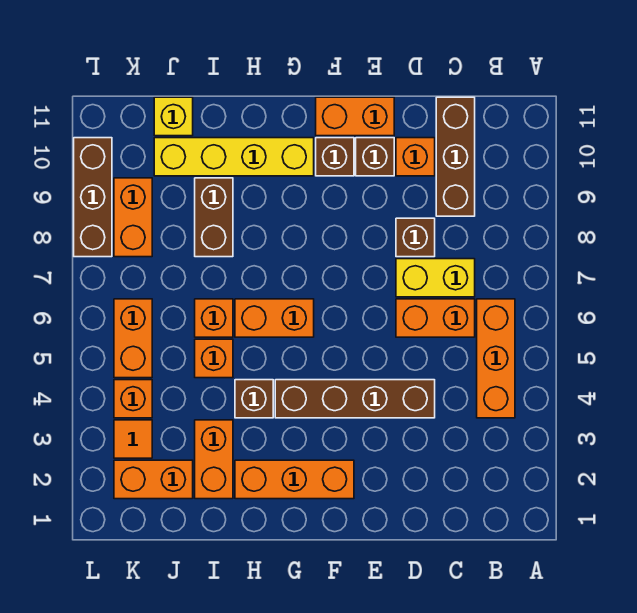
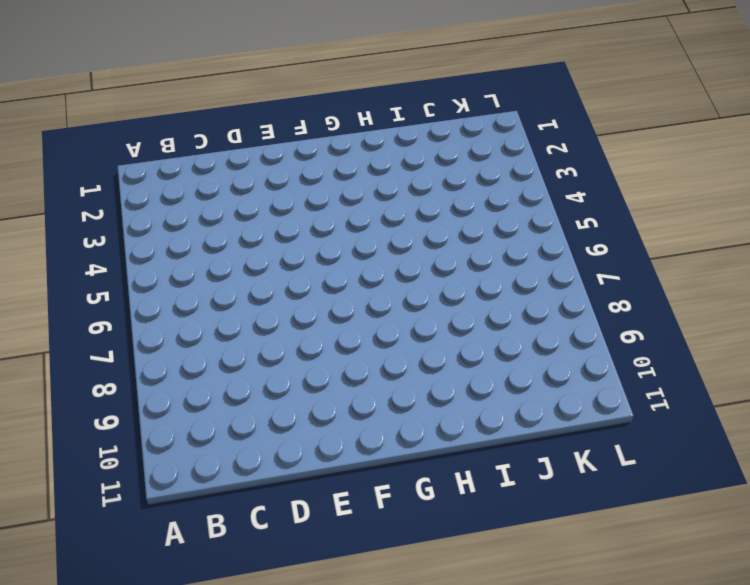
none -> orange 1x3 brick [477,299,515,418]
none -> orange 1x2 brick [396,299,475,337]
none -> yellow 1x2 brick [396,259,475,297]

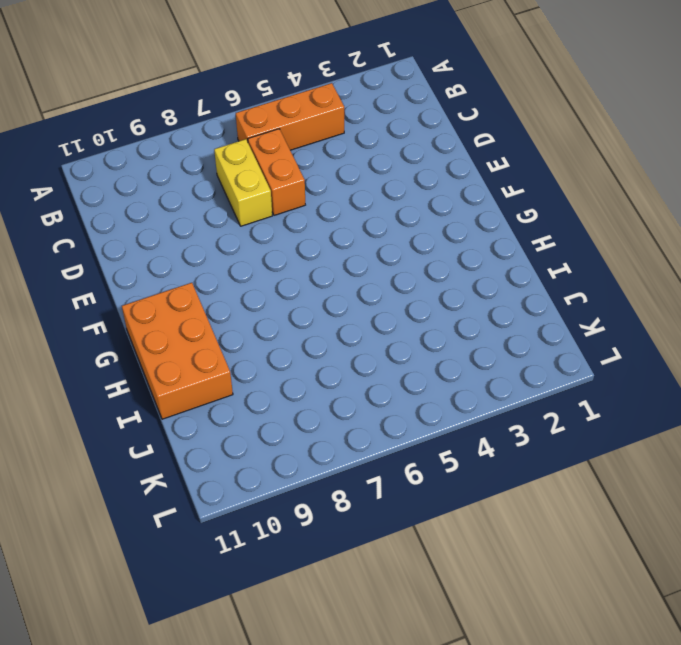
orange 2x3 brick [122,283,233,419] -> yellow 1x4 brick [154,138,314,176]
none -> brown 1x3 brick [436,97,475,216]
none -> brown 1x4 brick [275,380,435,418]
none -> brown 1x1 brick [396,218,435,257]

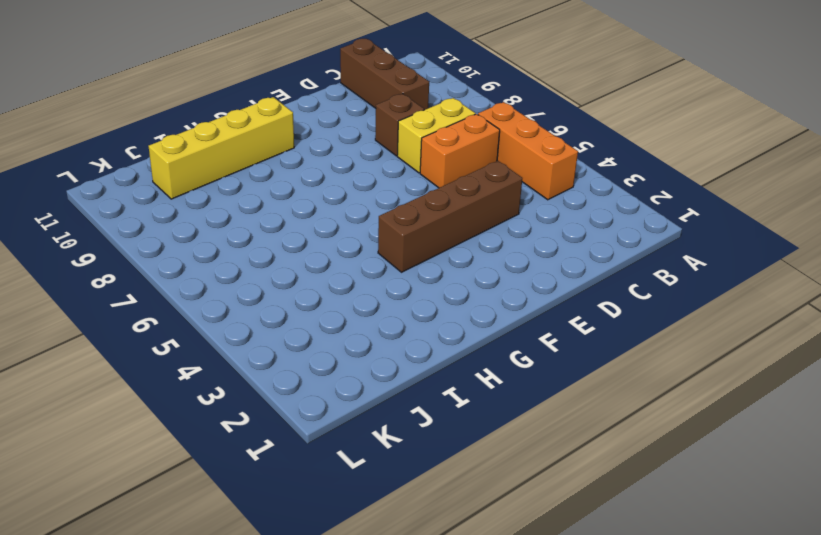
none -> orange 1x1 brick [396,138,435,176]
none -> brown 1x1 brick [356,138,394,176]
none -> orange 1x2 brick [316,97,394,136]

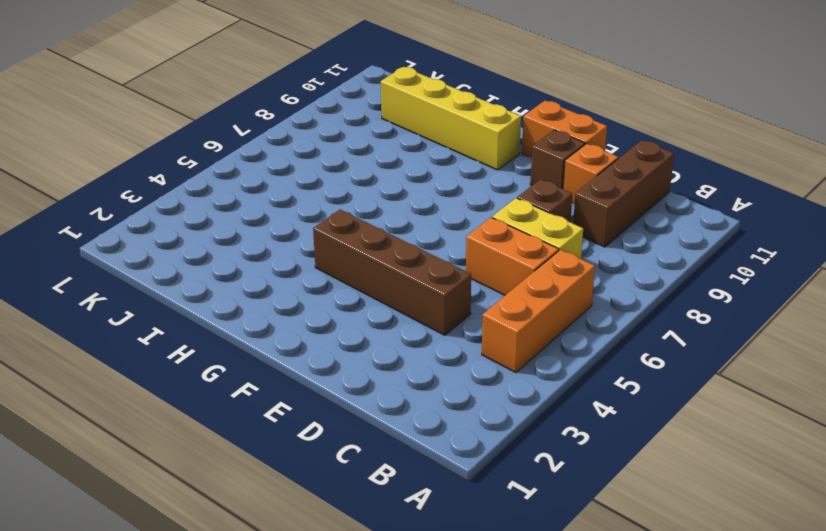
none -> orange 1x3 brick [235,460,354,499]
none -> brown 1x1 brick [316,138,354,176]
none -> orange 1x2 brick [235,299,314,337]

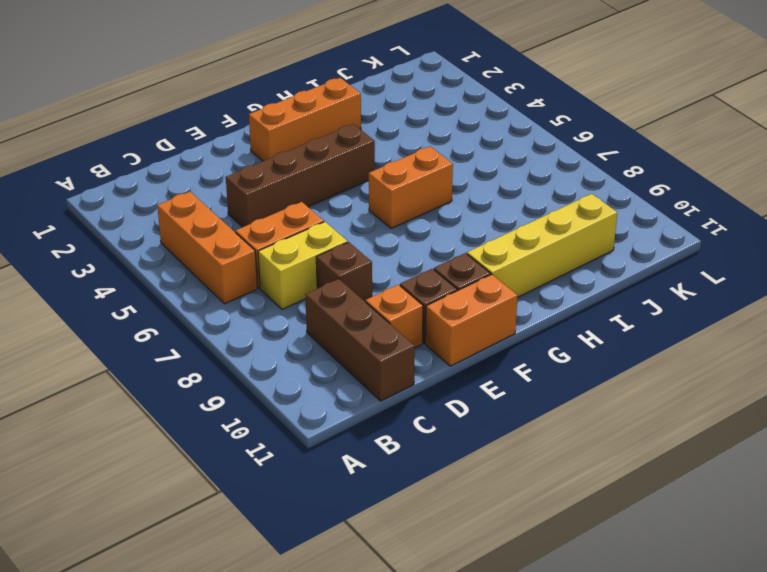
none -> brown 1x1 brick [235,380,273,418]
none -> orange 1x2 brick [195,420,233,499]
none -> orange 1x1 brick [195,339,233,378]

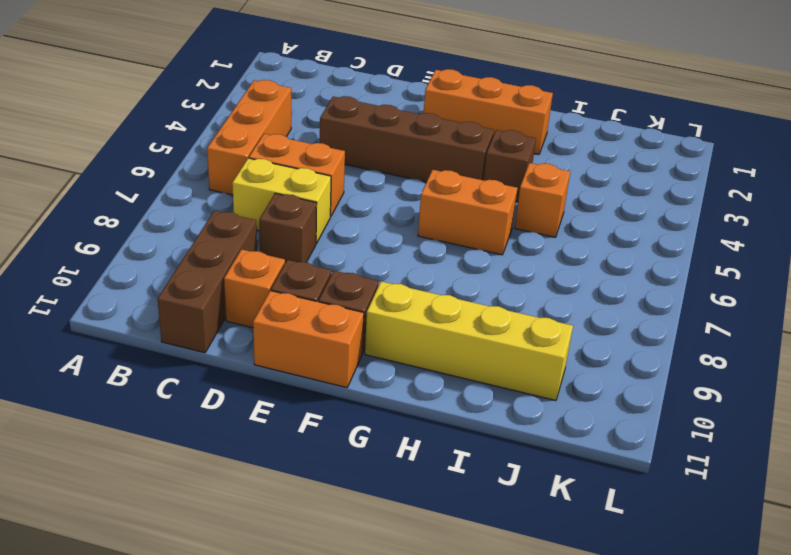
none -> orange 1x2 brick [195,420,233,499]
none -> orange 1x1 brick [195,299,233,337]
none -> brown 1x2 brick [195,178,233,257]

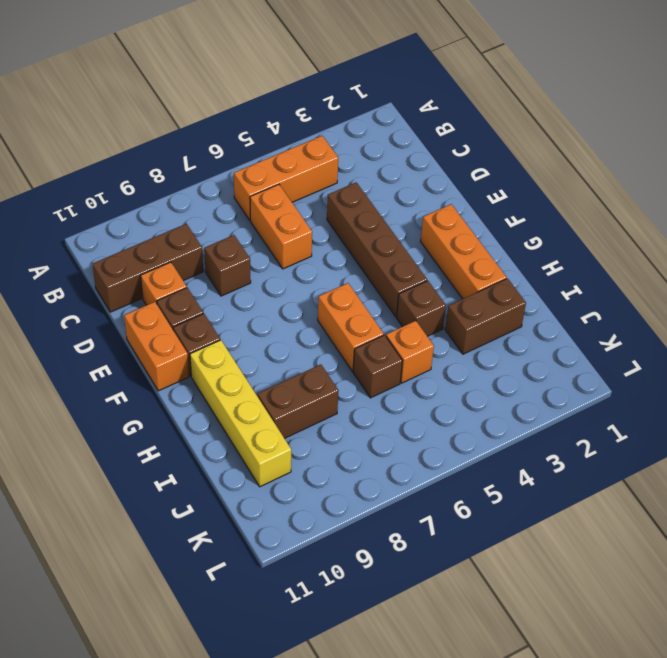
brown 1x2 brick [445,279,526,354] -> orange 1x2 brick [195,420,233,499]
brown 1x1 brick [353,335,402,398] -> orange 1x1 brick [195,299,233,337]
none -> yellow 1x2 brick [396,259,475,297]
none -> orange 1x2 brick [114,460,193,499]
none -> yellow 1x1 brick [154,97,193,136]

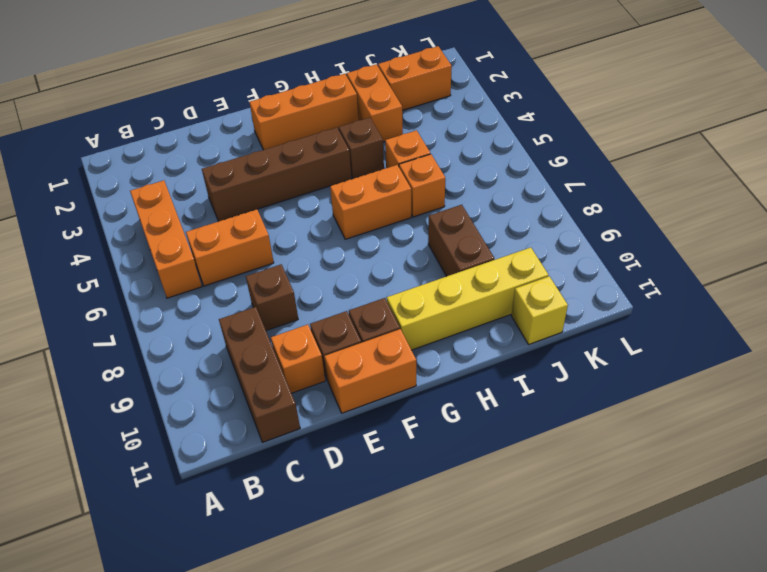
none -> yellow 1x2 brick [396,259,475,297]
none -> orange 1x1 tile [114,420,152,458]
none -> orange 1x1 brick [114,380,152,418]

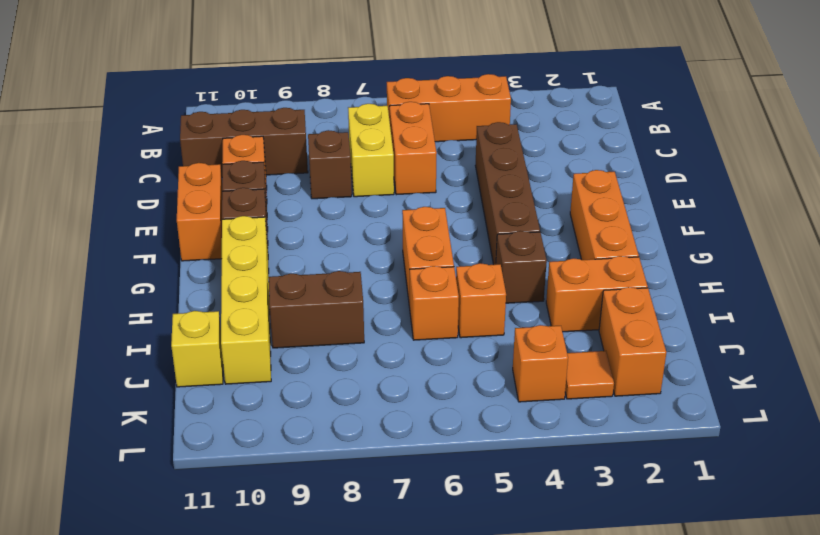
none -> orange 1x2 brick [114,299,152,378]
none -> orange 1x2 brick [114,178,152,257]
none -> brown 1x3 brick [74,138,112,257]

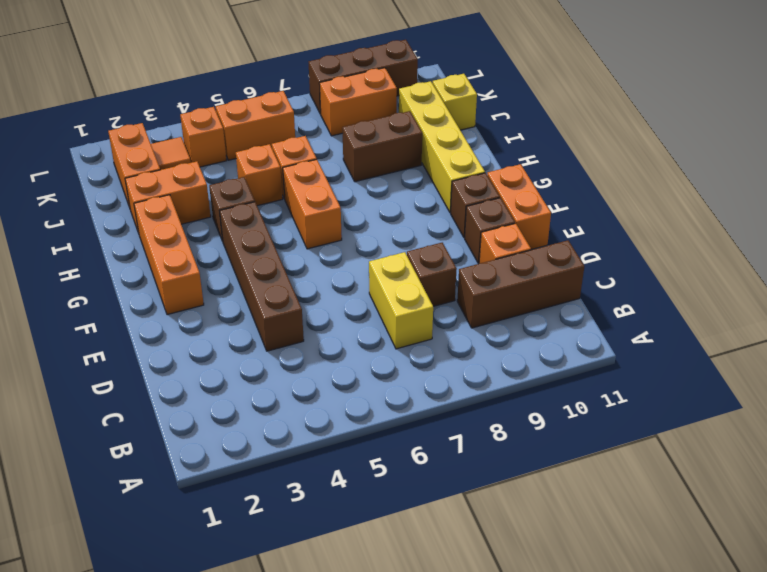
none -> orange 1x3 brick [477,299,515,418]
none -> orange 1x2 brick [396,299,475,337]

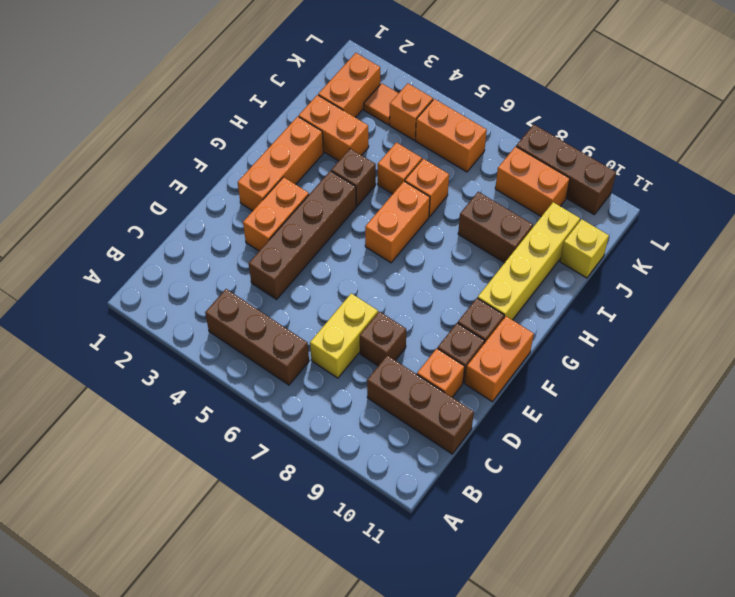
brown 1x3 brick [205,289,309,385] -> orange 1x3 brick [477,299,515,418]
orange 1x2 brick [243,177,309,251] -> orange 1x2 brick moved to [396,299,475,337]

